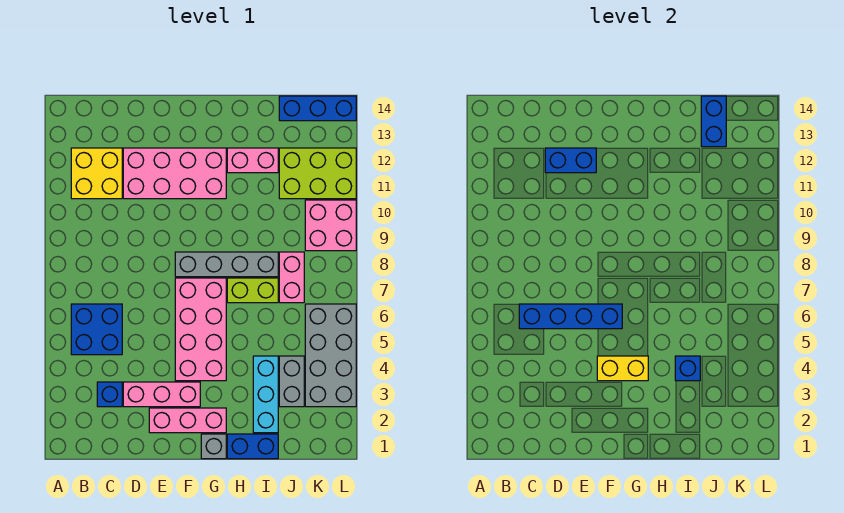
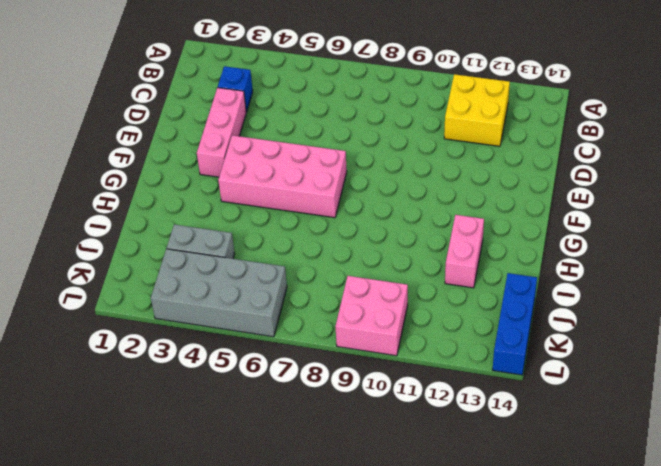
none -> blue 2x2 brick [71,304,122,355]
none -> pink 2x4 brick [123,148,226,199]
none -> pink 1x3 brick [149,408,226,433]

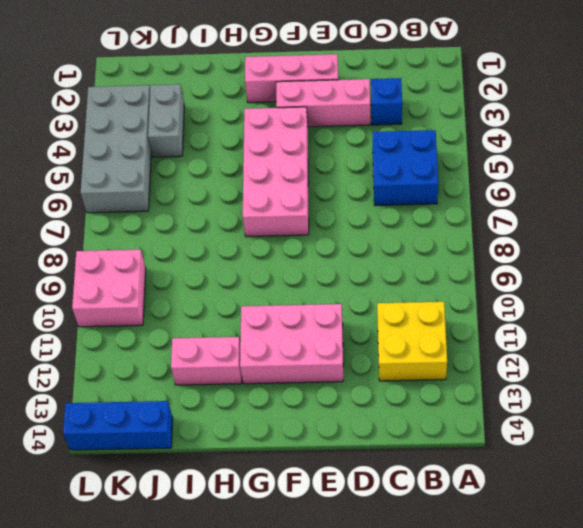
pink 2x3 brick [240,304,343,384] -> pink 2x4 brick [123,148,226,199]
none -> grey 1x4 brick [175,252,278,277]
none -> grey 1x1 brick [201,434,226,459]
none -> blue 1x2 brick [227,434,278,459]

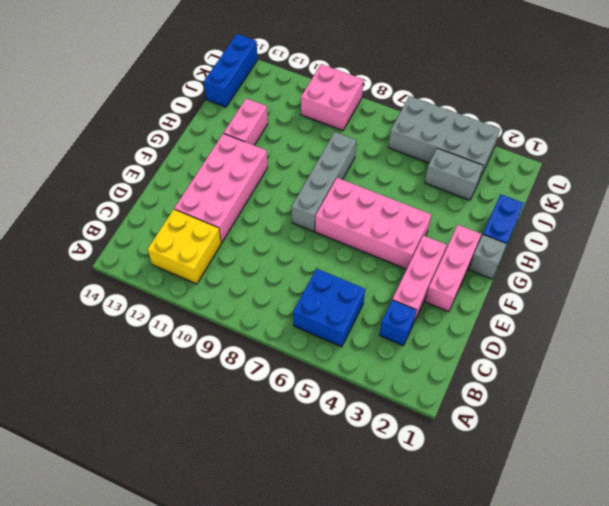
none -> lime 1x2 brick [227,278,278,303]
none -> cyan 1x3 brick [253,356,278,433]
none -> pink 1x2 brick [279,252,304,303]

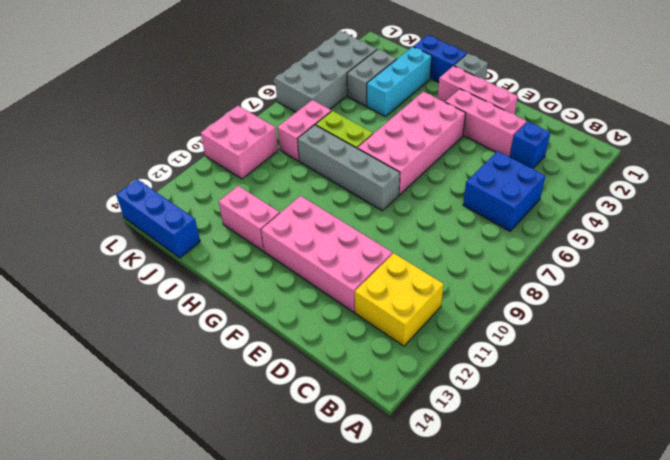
none -> lime 2x3 brick [279,148,356,199]
none -> blue 1x4 brick [519,304,622,329]
none -> blue 1x2 brick [545,148,596,173]

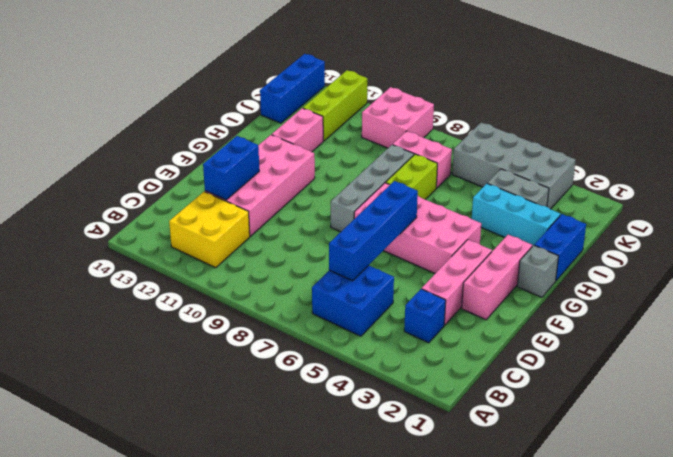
lime 1x3 brick [303,70,367,141] -> lime 2x3 brick [279,148,356,199]
none -> yellow 1x2 brick [597,356,648,381]
none -> blue 1x1 brick [675,356,700,381]
none -> blue 1x2 brick [701,96,726,147]

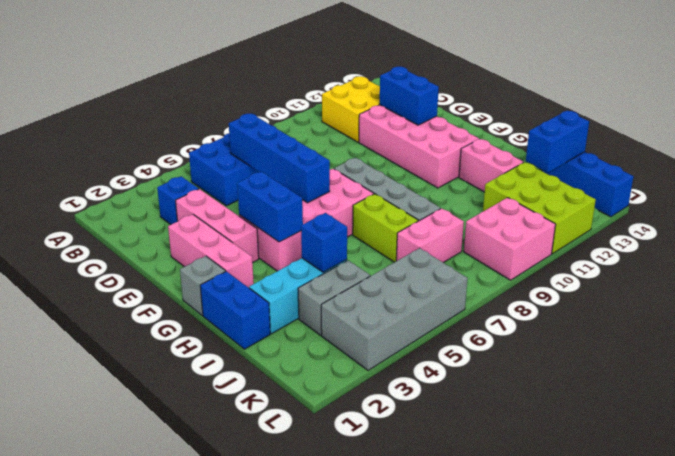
blue 1x2 brick [237,172,303,242] -> yellow 1x2 brick [597,356,648,381]

